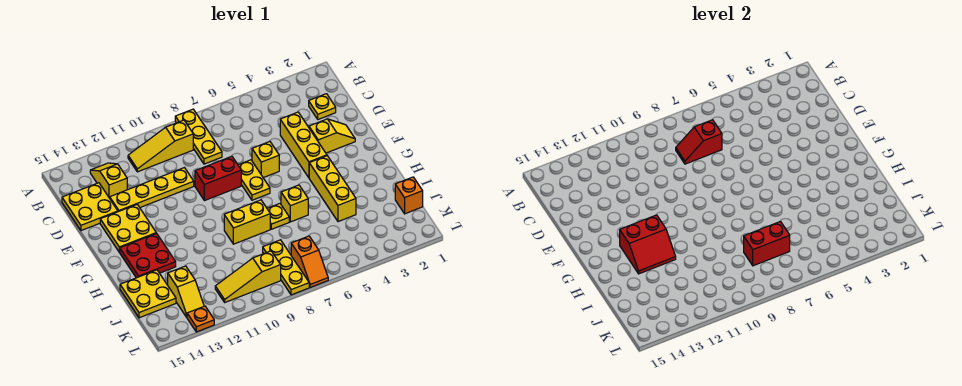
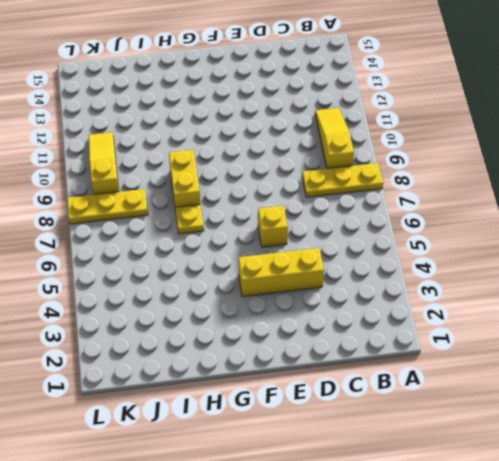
none -> yellow 1x2 slope [90,163,127,198]
none -> yellow 1x1 plate [309,94,336,119]
none -> yellow 2x2 plate [62,183,118,231]

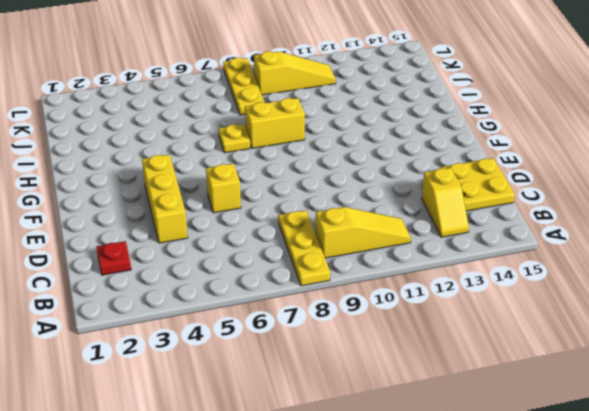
red 1x1 plate [96,241,131,275] -> yellow 1x1 plate [309,94,336,119]
none -> yellow 1x4 plate [110,168,194,212]
none -> yellow 1x2 slope [309,119,355,153]
none -> yellow 1x2 plate [238,160,270,200]

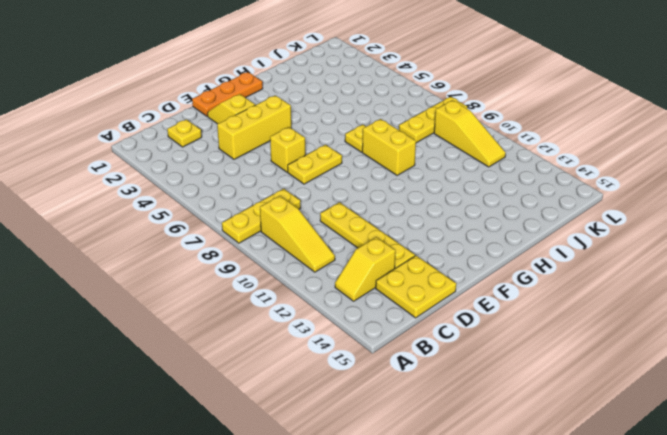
orange 1x3 plate [192,72,263,116] -> none
none -> red 1x2 brick [195,156,241,201]
none -> yellow 2x2 plate [100,205,156,252]
none -> yellow 1x3 brick [309,156,356,222]

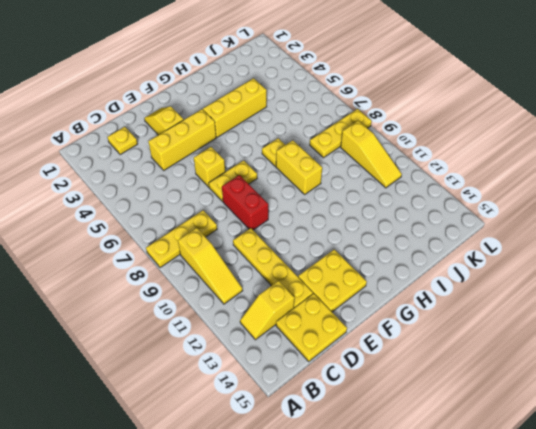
none -> red 2x2 plate [120,233,176,278]
none -> yellow 1x1 brick [281,185,308,222]
none -> yellow 2x2 plate [120,270,176,318]

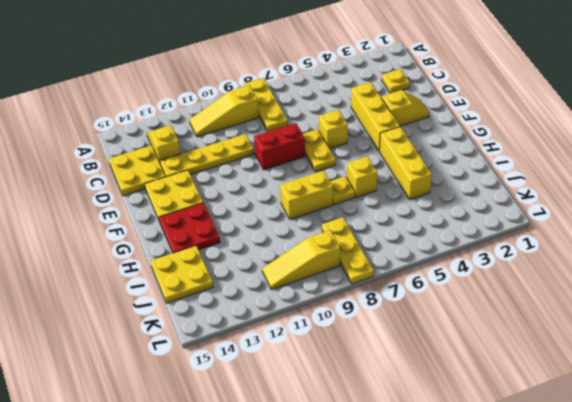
none -> orange 1x1 brick [395,177,423,214]
none -> yellow 1x2 slope [168,266,204,317]
none -> orange 1x2 slope [291,236,328,287]

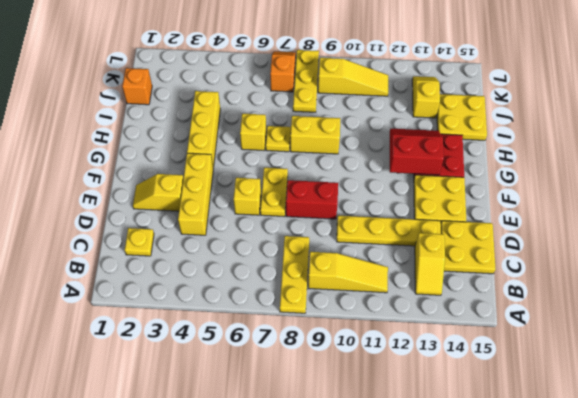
none -> orange 1x1 plate [187,306,214,332]
none -> red 1x2 slope [676,120,722,164]
none -> red 1x2 brick [744,222,790,266]

